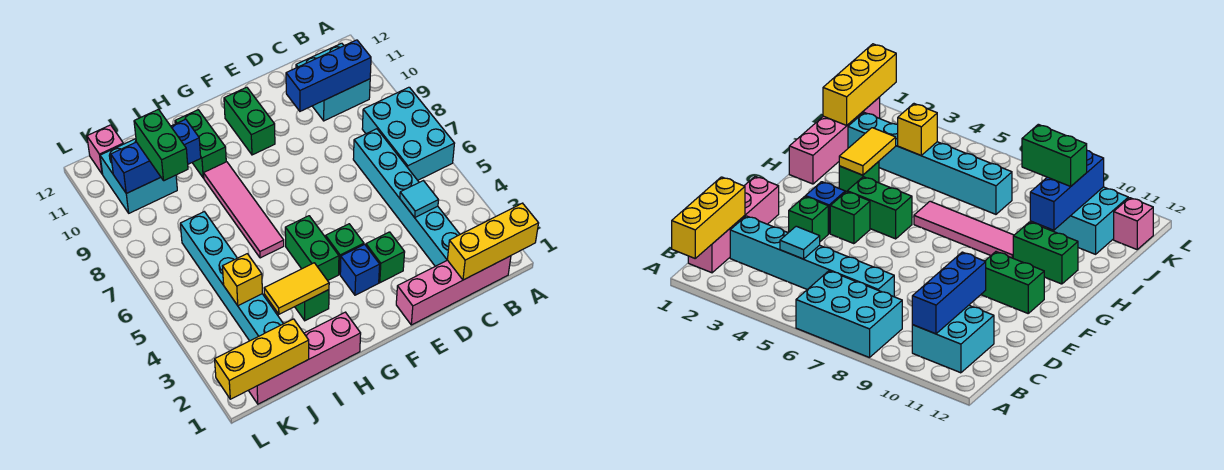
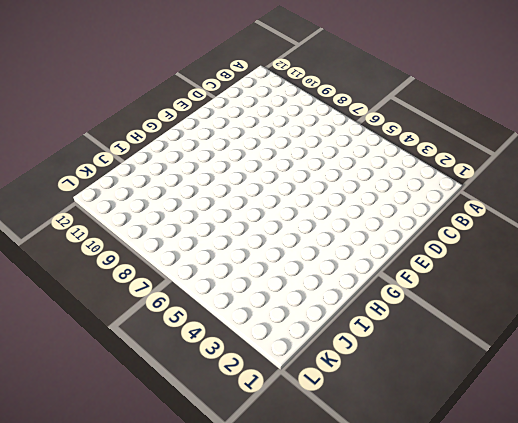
none -> cyan 2x3 brick [362,87,455,180]
none -> pink 1x4 brick [396,256,511,325]
none -> cyan 2x2 brick [296,43,370,121]

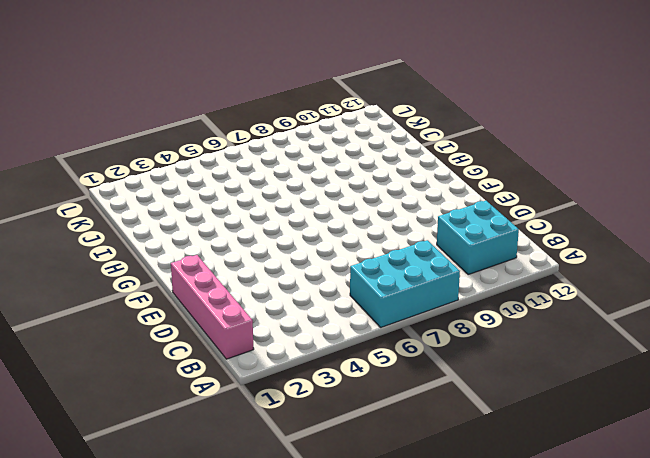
none -> cyan 1x6 brick [353,129,460,266]
none -> green 1x1 brick [366,232,405,283]
none -> blue 1x1 brick [340,244,380,295]

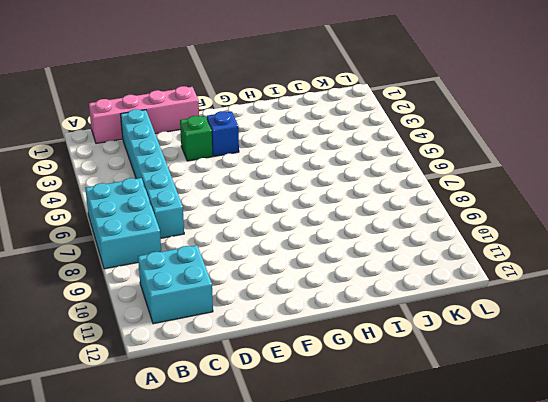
none -> green 1x1 brick [326,224,364,274]
none -> green 1x2 brick [224,87,275,155]
none -> green 1x2 brick [285,216,339,281]

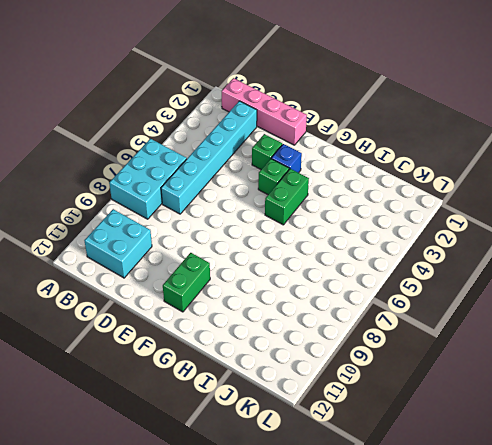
none -> pink 1x4 brick [248,312,361,404]
none -> green 1x1 brick [295,290,329,321]
none -> pink 1x4 tile [204,162,284,258]

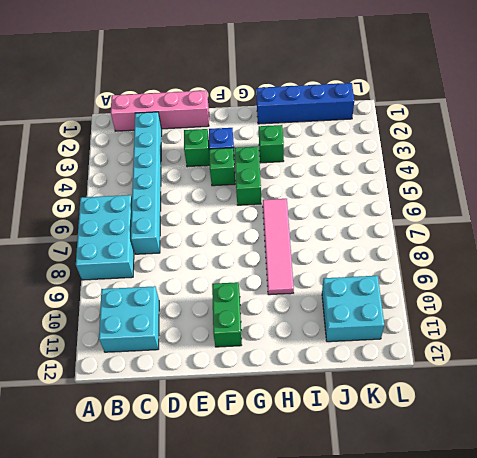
blue 1x4 brick [256,83,354,124] -> pink 1x4 brick [248,312,361,404]
none -> green 1x2 brick [175,110,226,178]
none -> cyan 1x6 brick [180,212,283,341]
none -> pink 1x1 brick [87,125,123,174]

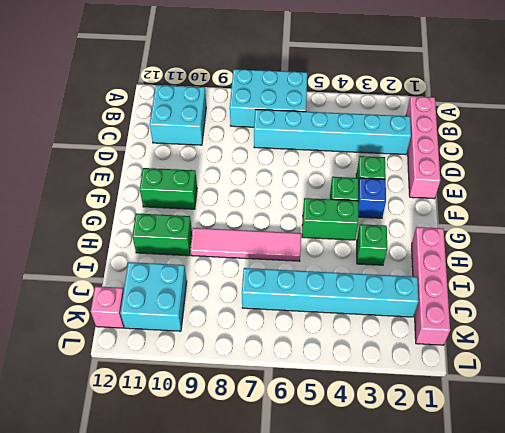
none -> yellow 1x3 brick [447,203,539,280]
none -> blue 1x3 brick [286,40,371,111]
none -> cyan 1x1 tile [400,181,438,217]

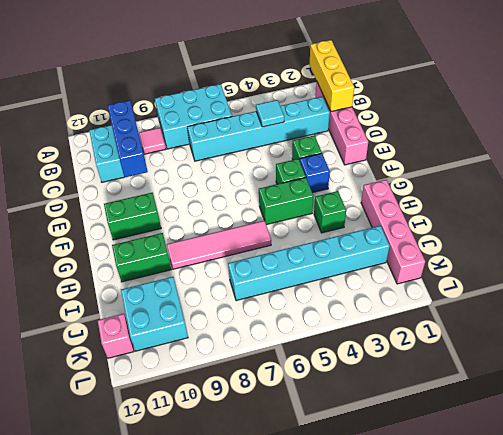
pink 1x1 tile [139,128,166,154] -> none
none -> yellow 1x2 tile [264,263,329,314]
none -> blue 1x3 brick [111,119,201,193]
none -> yellow 1x3 brick [215,319,309,399]

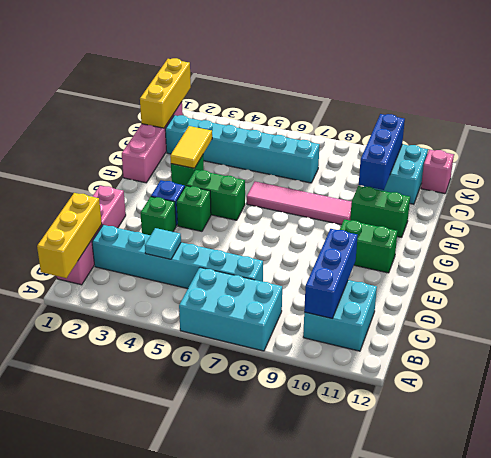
none -> yellow 1x1 brick [223,254,262,306]
none -> green 1x2 brick [134,109,188,181]

